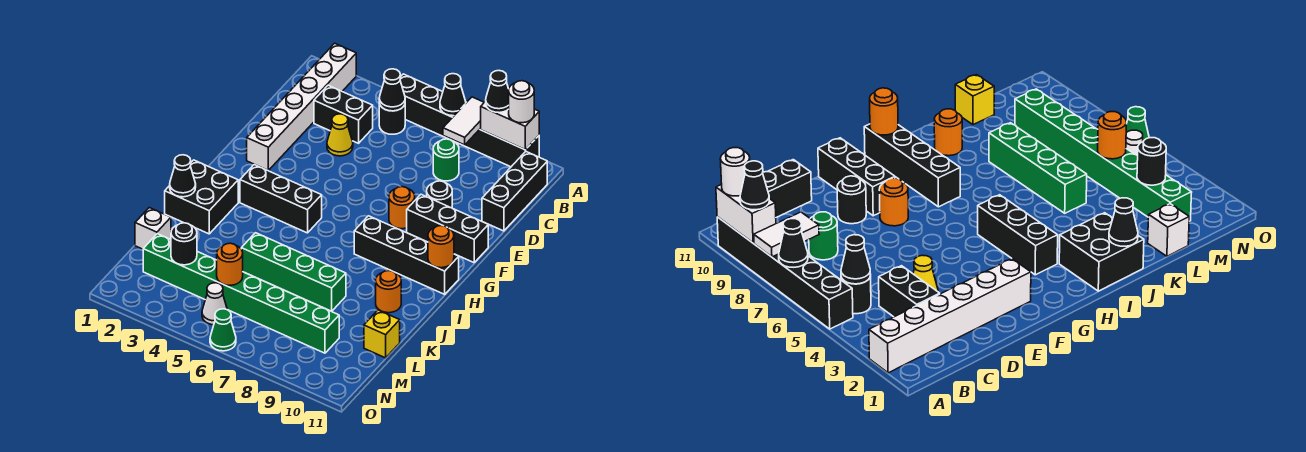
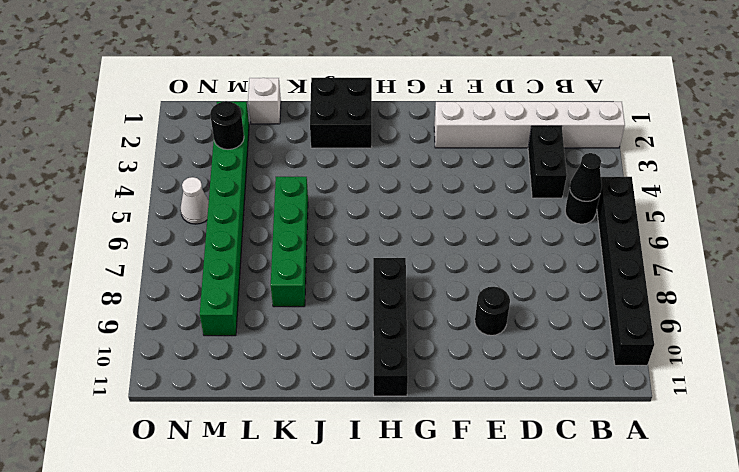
none -> black 1x3 brick [482,152,547,231]
none -> green 1x1 round brick [433,139,459,181]
none -> yellow 1x1 cone [327,114,353,156]
none -> orange 1x1 round brick [389,187,415,229]

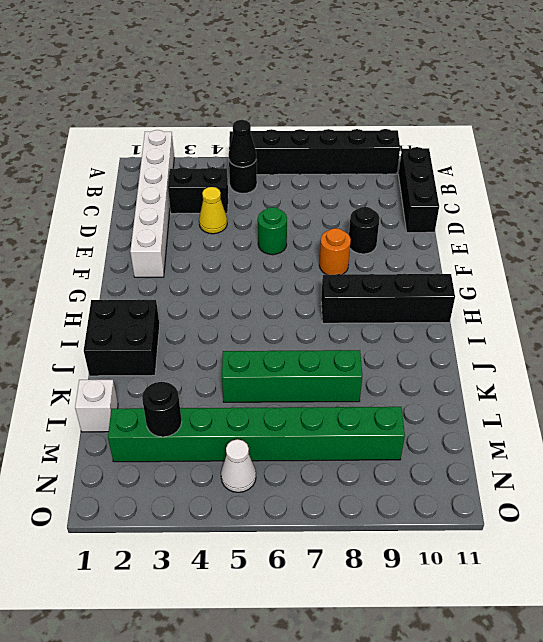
green 1x1 round brick [258,207,287,255] -> green 1x1 round brick moved to [433,139,459,181]
none -> black 1x3 brick [407,195,488,263]
none -> black 1x3 brick [240,165,322,233]
none -> orange 1x1 round brick [376,271,401,313]
none -> yellow 1x1 brick [364,310,400,358]

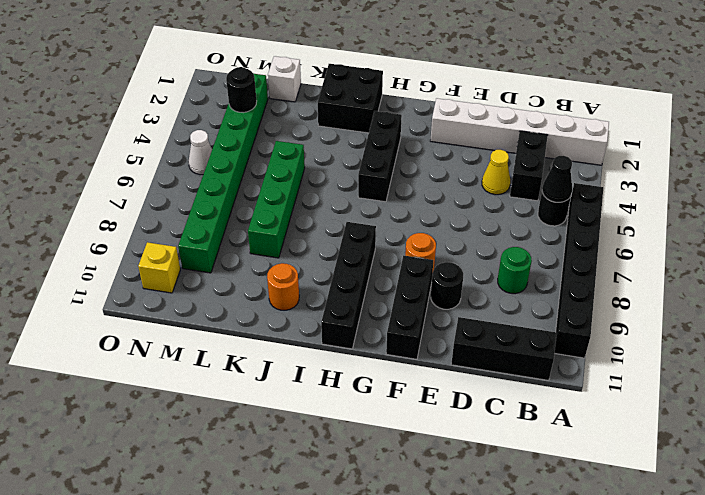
yellow 1x1 brick [138,242,180,293] -> yellow 1x1 brick moved to [364,310,400,358]
none -> green 1x1 cone [210,309,236,351]
none -> black 1x1 cone [440,74,466,116]
none -> white 1x2 tile [443,97,484,145]
none -> white 1x2 brick [481,101,539,150]

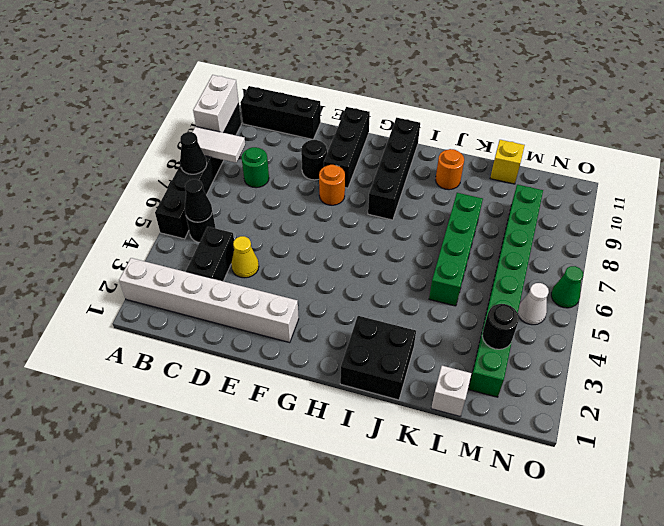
none -> black 1x3 brick [240,165,322,233]
none -> orange 1x1 round brick [428,226,454,268]
none -> black 1x1 cone [170,155,196,197]
none -> orange 1x1 round brick [217,243,243,285]

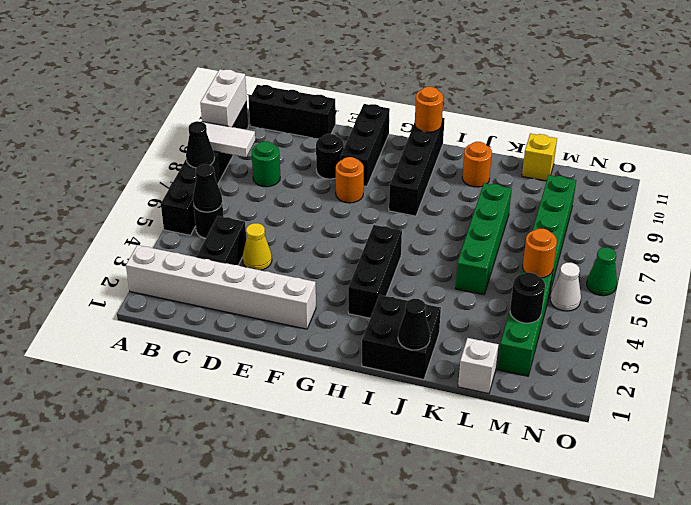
none -> black 1x1 cone [486,71,509,113]
none -> white 1x1 round brick [509,81,534,123]

